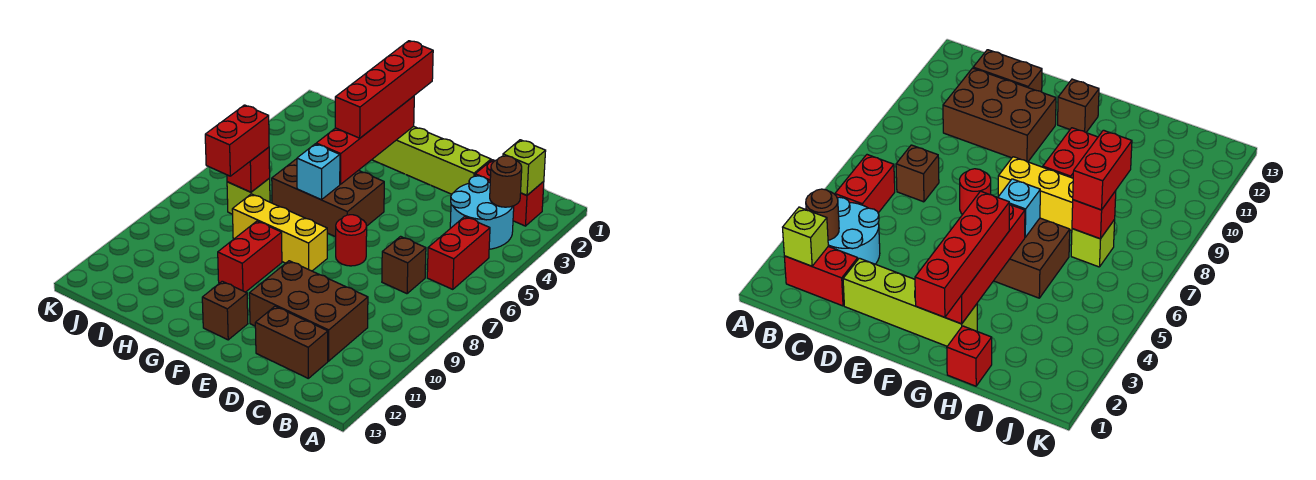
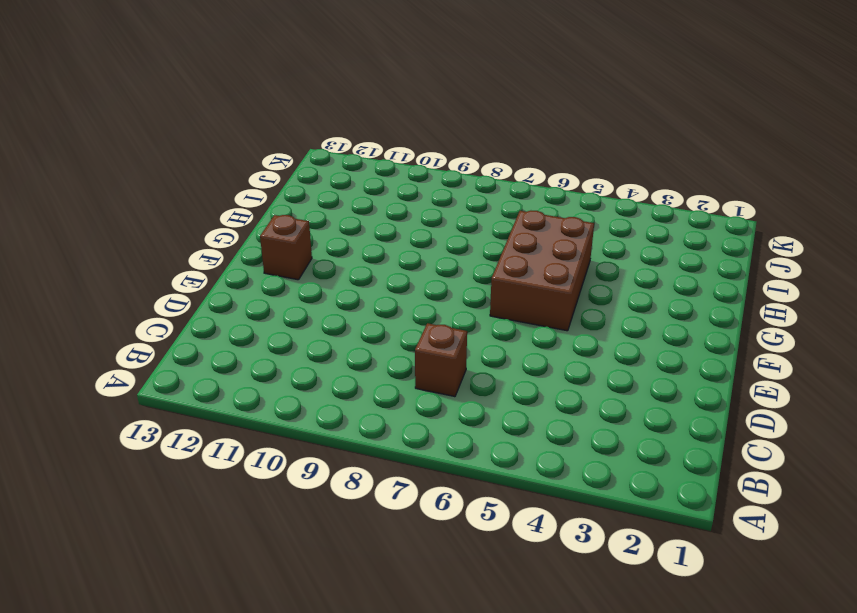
none -> red 1x2 brick [475,160,544,226]
none -> cyan 2x2 round brick [450,176,514,249]
none -> red 1x2 brick [427,217,490,289]

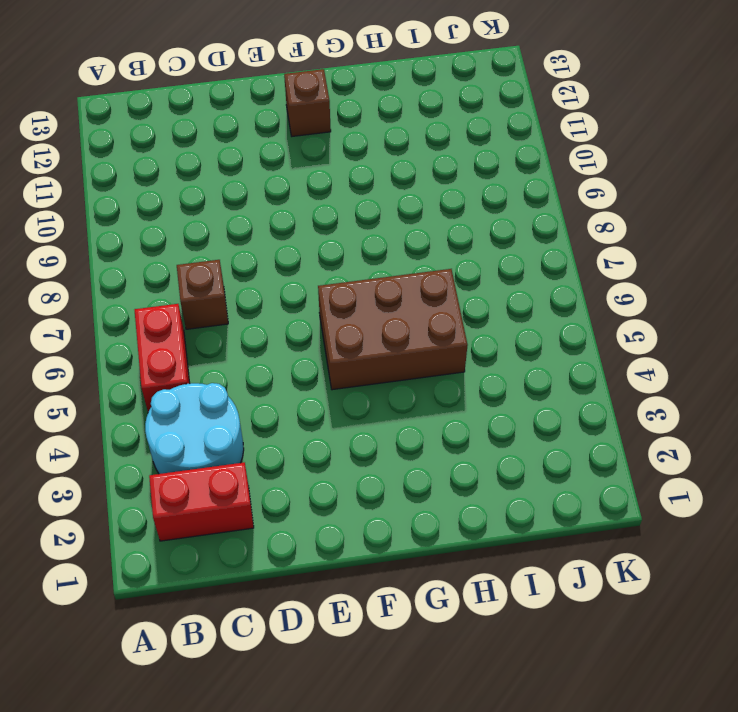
none -> brown 2x3 brick [249,261,368,361]
none -> brown 1x2 brick [255,306,328,378]
none -> lime 1x4 brick [372,126,491,194]

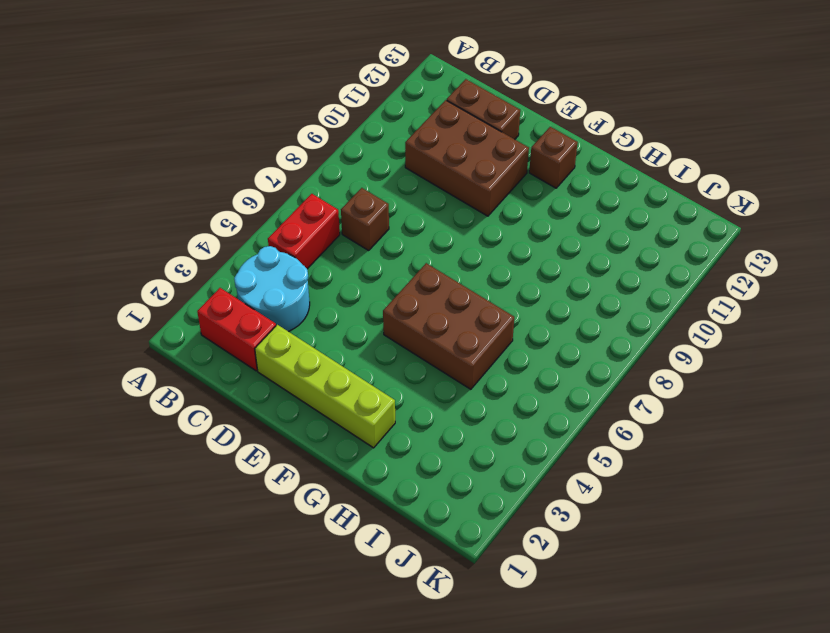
none -> red 1x1 round brick [336,215,367,266]
none -> yellow 1x3 brick [232,194,327,271]
none -> red 1x2 brick [218,221,282,292]

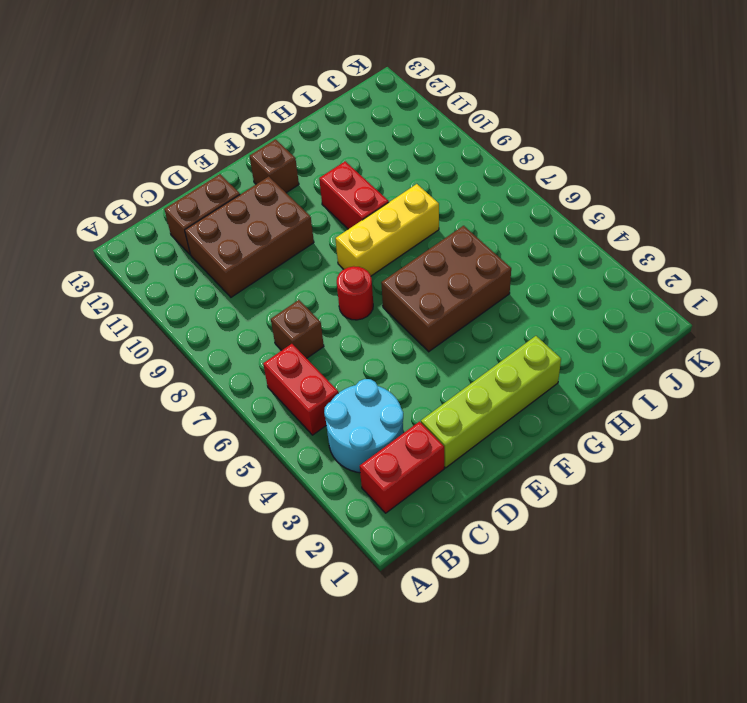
none -> red 1x1 brick [947,326,992,386]
none -> lime 1x1 brick [227,178,270,214]
none -> lime 1x1 brick [503,140,546,195]

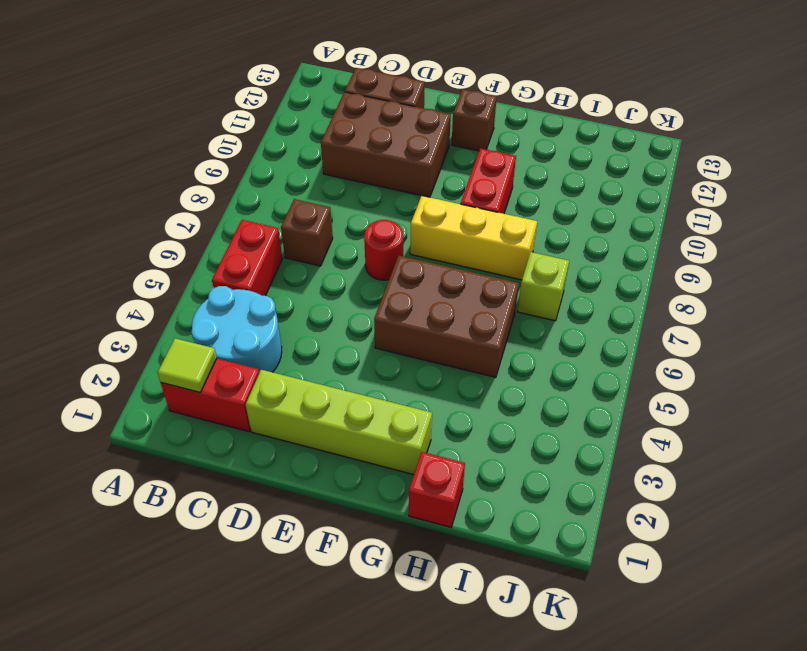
lime 1x1 tile [158,338,217,392] -> lime 1x1 brick [503,140,546,195]
none -> brown 1x1 round brick [490,156,522,207]
none -> red 1x4 brick [316,96,414,184]
none -> cyan 1x1 brick [297,144,340,200]

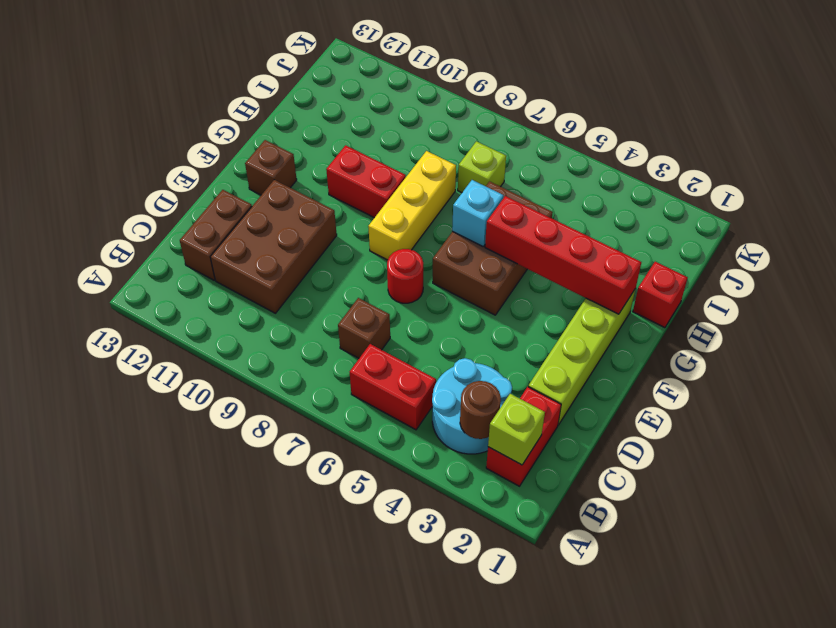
none -> red 1x1 brick [227,147,270,192]
none -> red 1x4 brick [335,41,433,138]
none -> red 1x2 brick [205,105,269,176]

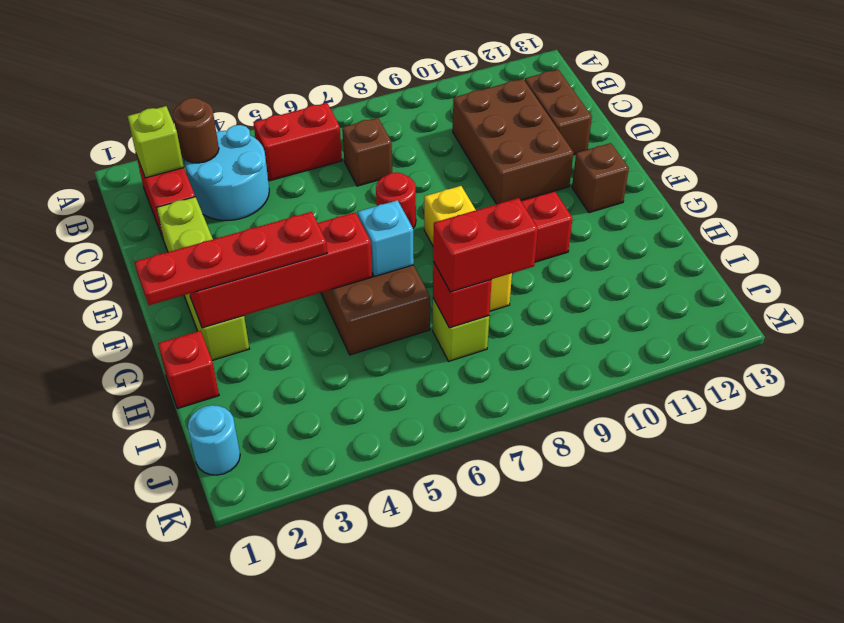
red 1x4 plate [135,212,327,305] -> red 1x4 brick [335,41,433,138]
cyan 1x1 round brick [188,405,240,475] -> none

